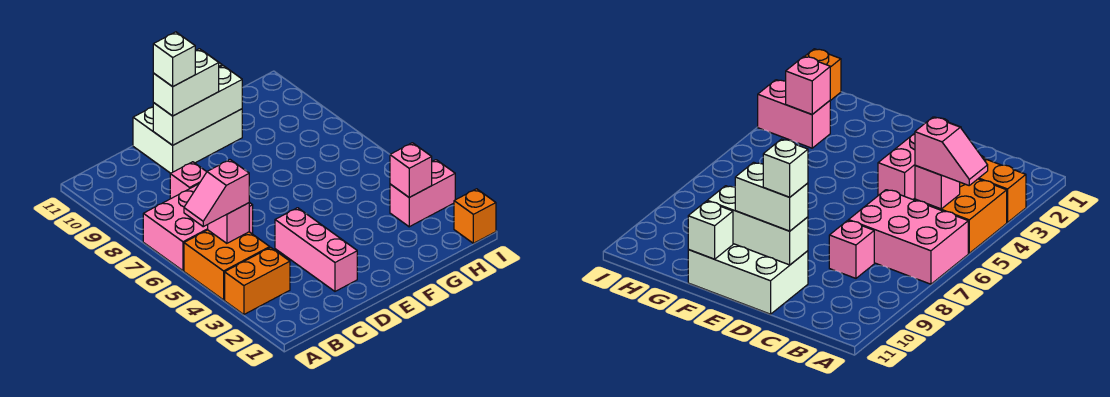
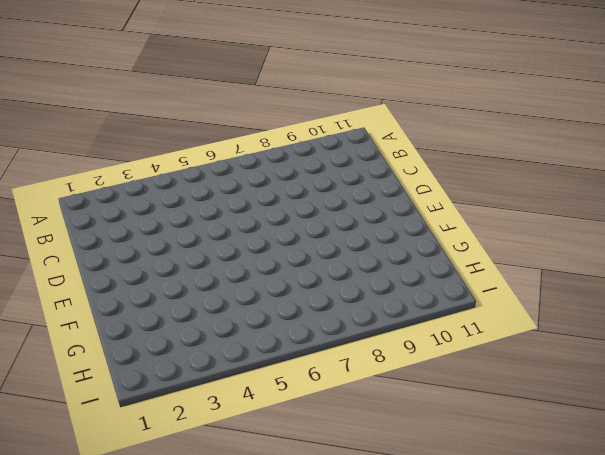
none -> orange 1x2 brick [225,247,290,315]
none -> orange 2x2 brick [184,230,270,300]
none -> pink 2x3 brick [143,184,253,271]

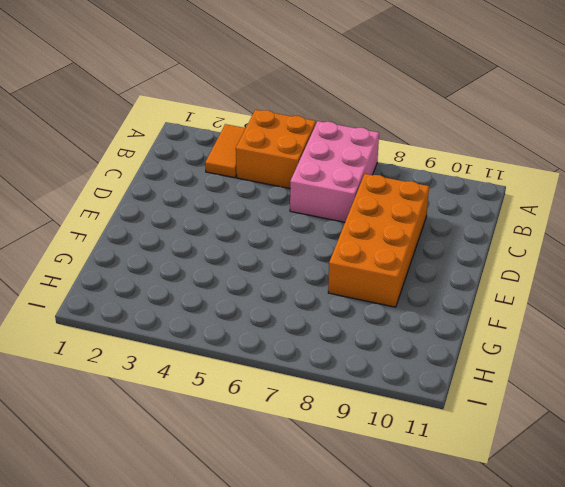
orange 1x2 tile [205,124,246,178] -> orange 1x2 brick [225,247,290,315]
orange 2x4 brick [328,174,429,307] -> pink 1x1 brick [170,162,206,199]
none -> pink 1x3 brick [275,208,357,291]
none -> white 2x3 brick [133,107,242,173]
none -> pink 1x2 brick [390,160,455,227]

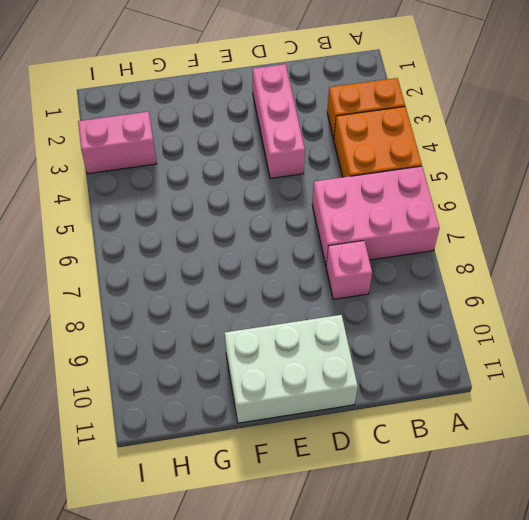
none -> orange 1x1 brick [454,189,496,243]
none -> pink 1x1 brick [208,203,249,243]
none -> white 1x3 brick [153,66,242,145]

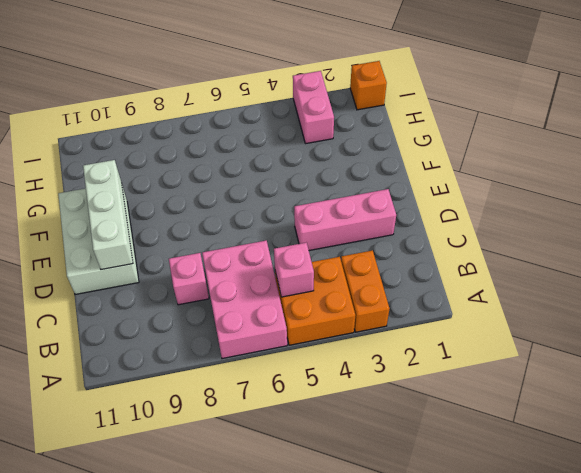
none -> white 1x1 brick [688,201,733,259]
none -> pink 1x1 brick [390,143,432,197]
none -> pink 1x2 slope [184,160,249,227]

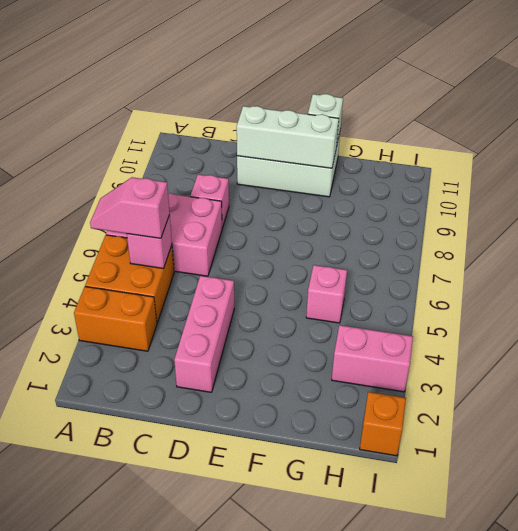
pink 1x1 brick [306,265,347,323] -> pink 1x1 brick moved to [390,143,432,197]
none -> white 1x2 brick [153,49,219,116]
none -> white 1x1 brick [153,32,195,87]

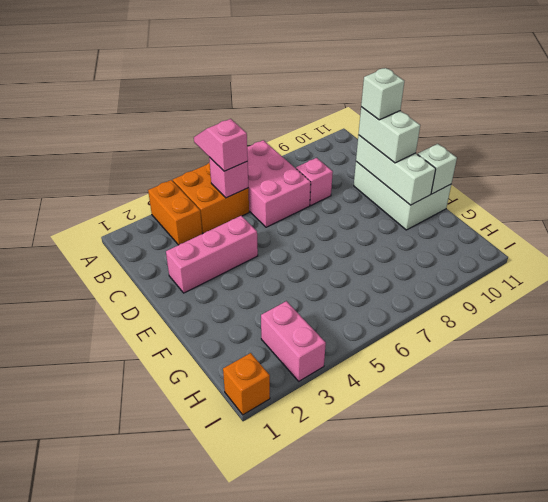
none -> pink 1x1 brick [390,143,432,197]

